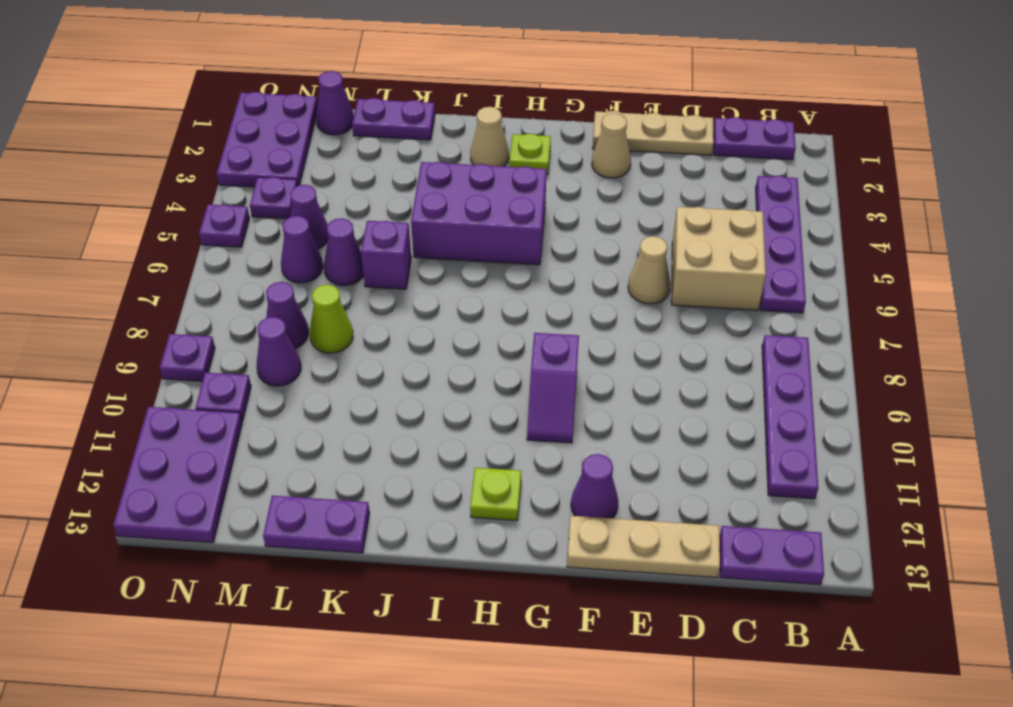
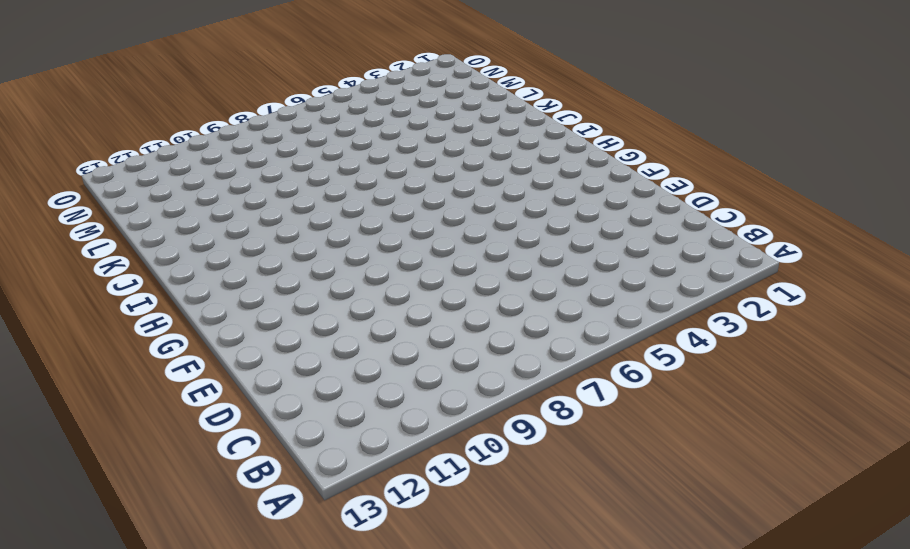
none -> purple 1x2 plate [713,117,796,160]
none -> purple 1x4 plate [756,176,806,313]
none -> purple 1x4 plate [762,335,818,499]
none -> purple 1x2 plate [720,526,824,585]

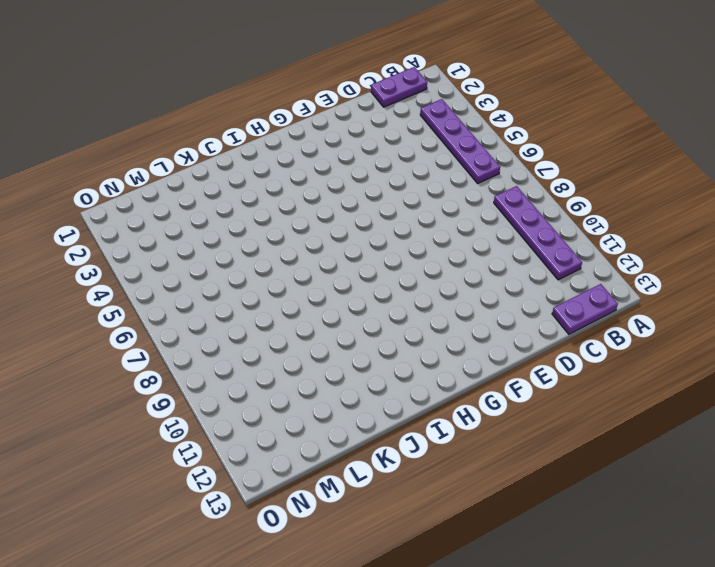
none -> tan 2x2 brick [672,207,766,310]
none -> tan 1x3 plate [593,111,714,155]
none -> tan 1x3 plate [567,516,720,578]
none -> tan 1x1 cone [628,236,671,304]

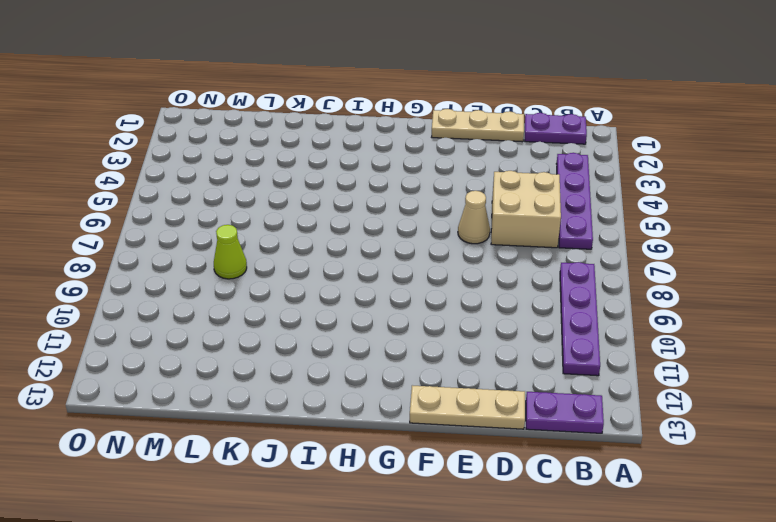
none -> tan 1x1 cone [592,113,631,178]
none -> purple 1x1 cone [571,454,618,518]
none -> purple 1x2 slope [527,333,579,443]
none -> lime 1x1 plate [509,134,551,175]

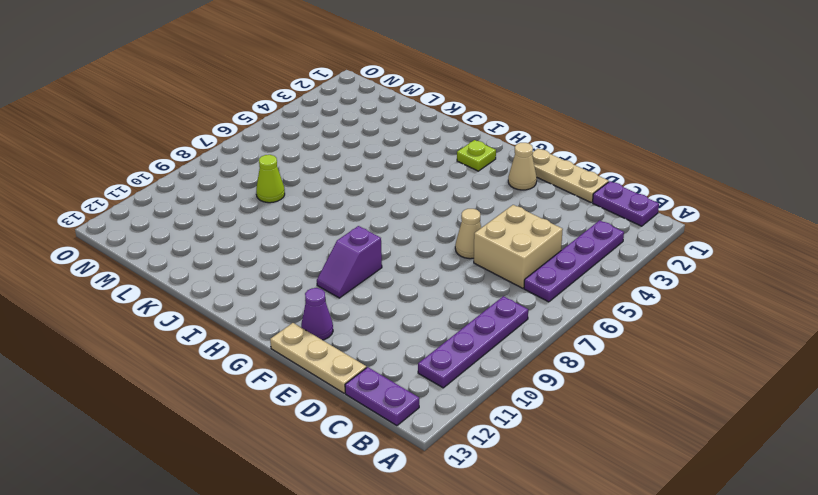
none -> purple 2x3 brick [411,162,547,265]
none -> lime 1x1 plate [470,468,521,520]
none -> tan 1x1 cone [470,107,509,167]
none -> purple 1x2 plate [352,98,435,140]

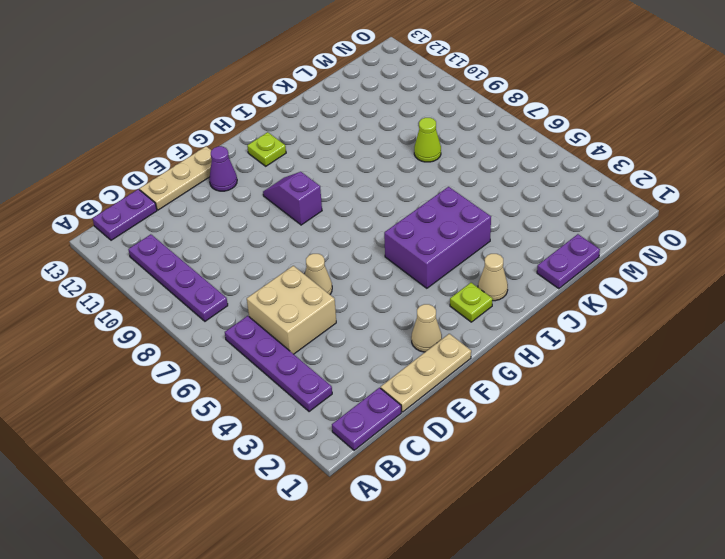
none -> purple 1x1 brick [361,221,411,289]
none -> purple 1x2 plate [263,496,370,553]
none -> purple 1x1 cone [324,218,364,285]
none -> purple 1x1 cone [316,71,354,135]

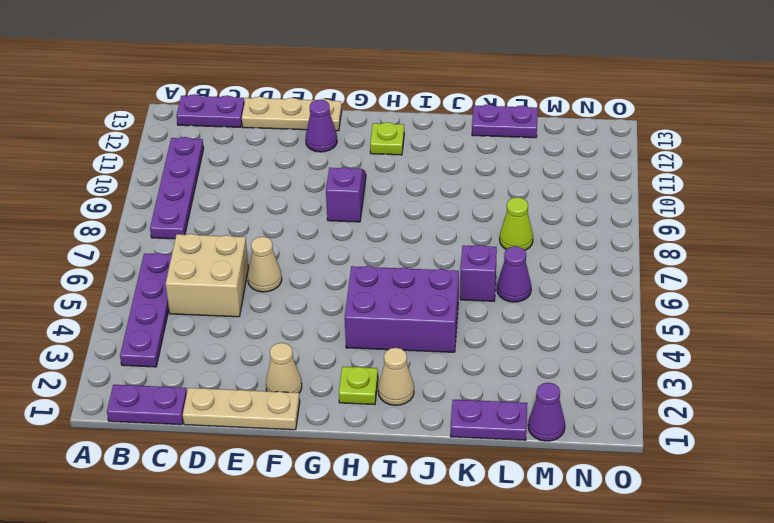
none -> purple 1x1 cone [290,185,328,249]
none -> purple 1x1 cone [281,216,323,283]
none -> purple 1x1 cone [266,282,309,348]
none -> purple 1x1 cone [257,317,301,386]

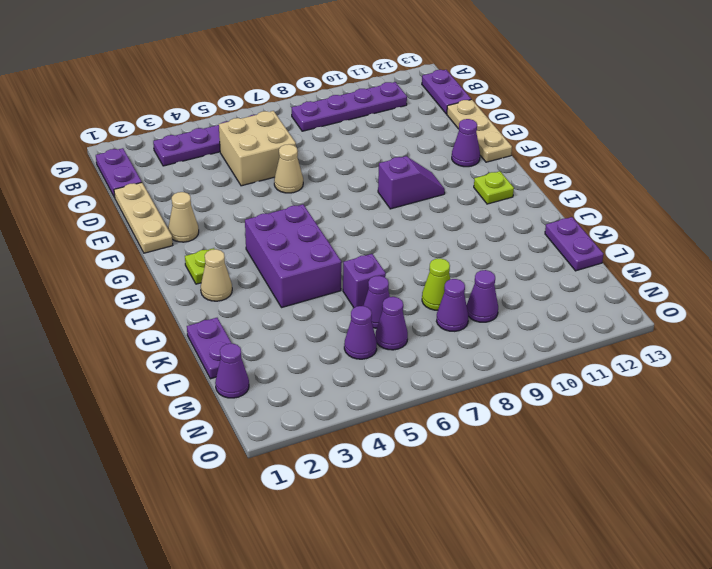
none -> purple 2x3 plate [217,92,318,187]
none -> purple 1x1 plate [250,177,297,219]
none -> purple 1x1 plate [195,372,251,421]
none -> purple 2x3 plate [113,407,242,543]

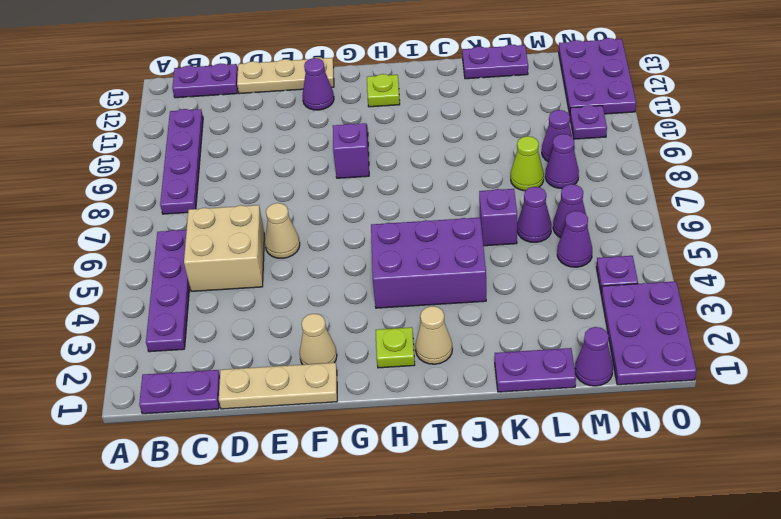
none -> purple 1x1 plate [199,204,249,247]
none -> purple 1x1 plate [160,334,215,381]

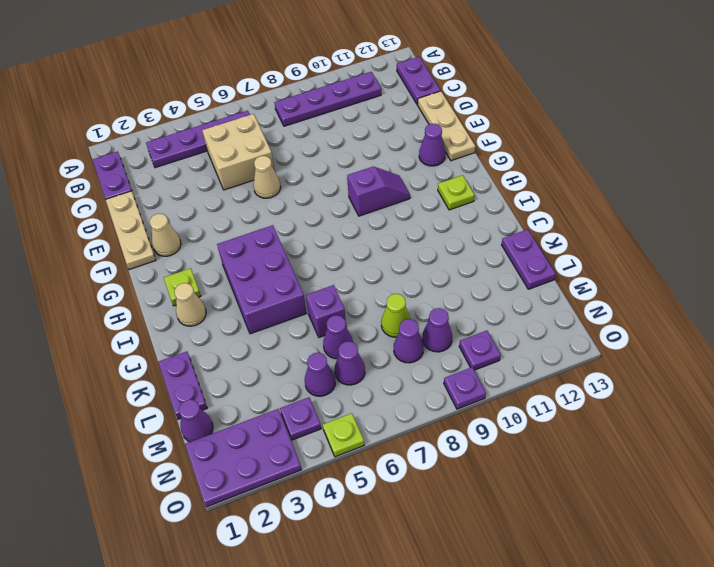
lime 1x1 plate [323,413,364,457] -> purple 1x1 plate [199,204,249,247]
none -> purple 2x3 plate [113,407,242,543]

